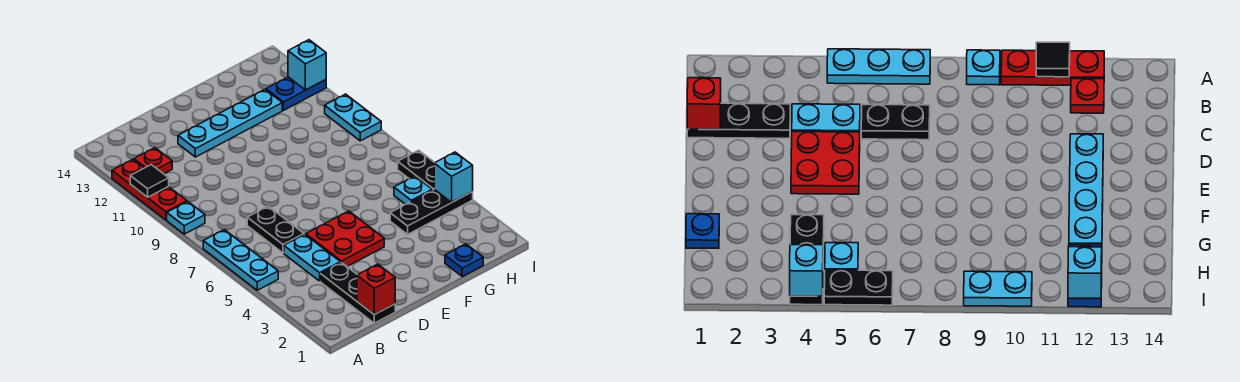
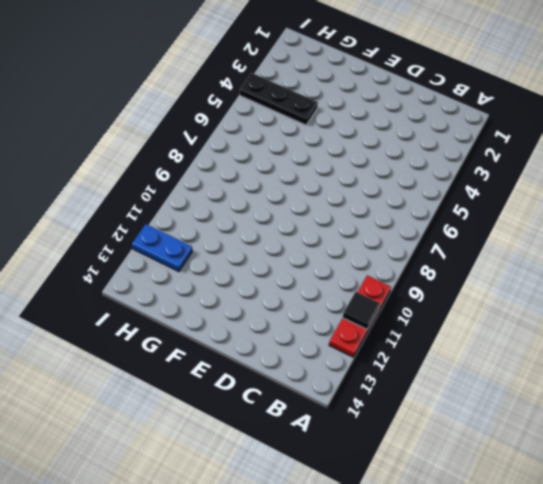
none -> cyan 1x3 plate [203,230,278,290]
none -> cyan 1x1 plate [167,201,205,234]
none -> red 1x1 plate [134,148,172,174]

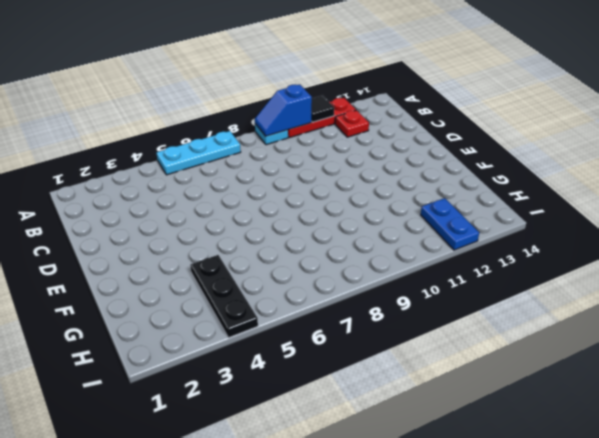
blue 1x2 slope [255,85,312,136] -> none
none -> black 1x3 plate [320,262,395,323]
none -> cyan 1x2 plate [284,234,340,281]
none -> black 1x2 plate [247,206,304,253]

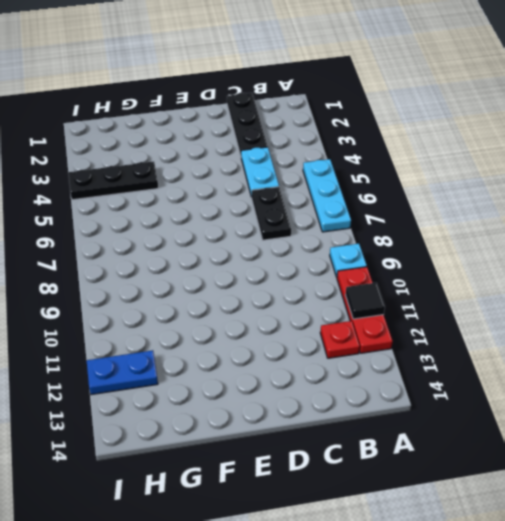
none -> red 2x2 plate [306,211,384,266]
none -> cyan 1x4 plate [178,89,282,157]
none -> blue 1x1 plate [445,244,483,277]

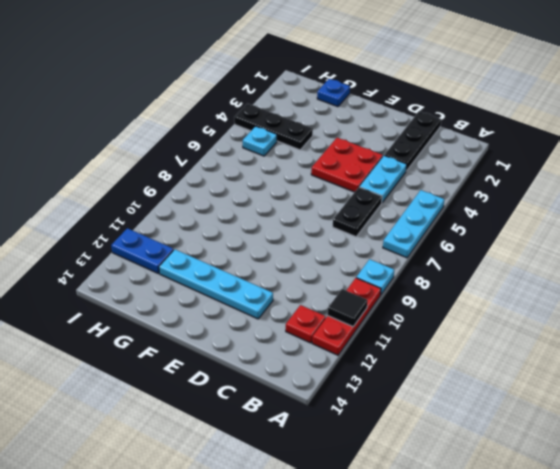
none -> black 1x2 plate [398,150,435,190]
none -> cyan 1x2 plate [325,94,381,141]
none -> red 1x1 brick [357,264,395,315]

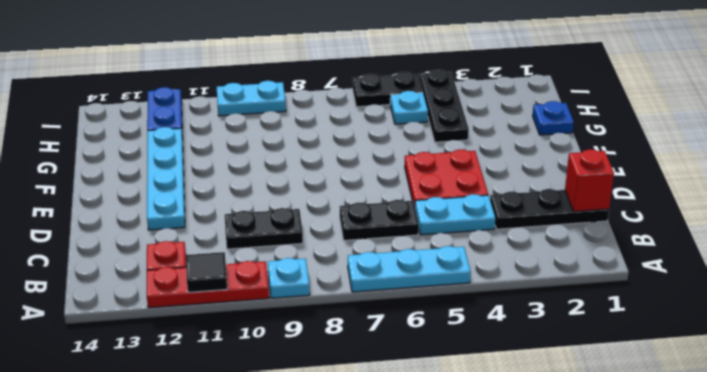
black 1x2 plate [225,208,303,249] -> none
none -> cyan 1x1 brick [434,152,473,202]
none -> cyan 1x1 brick [288,40,326,90]

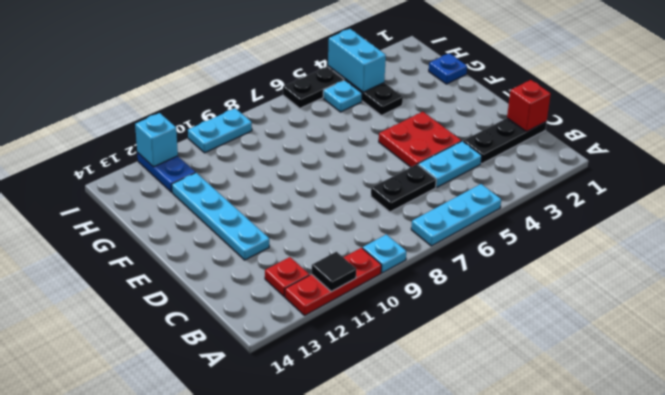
cyan 1x2 brick [328,29,386,92] -> cyan 1x1 brick [434,152,473,202]

